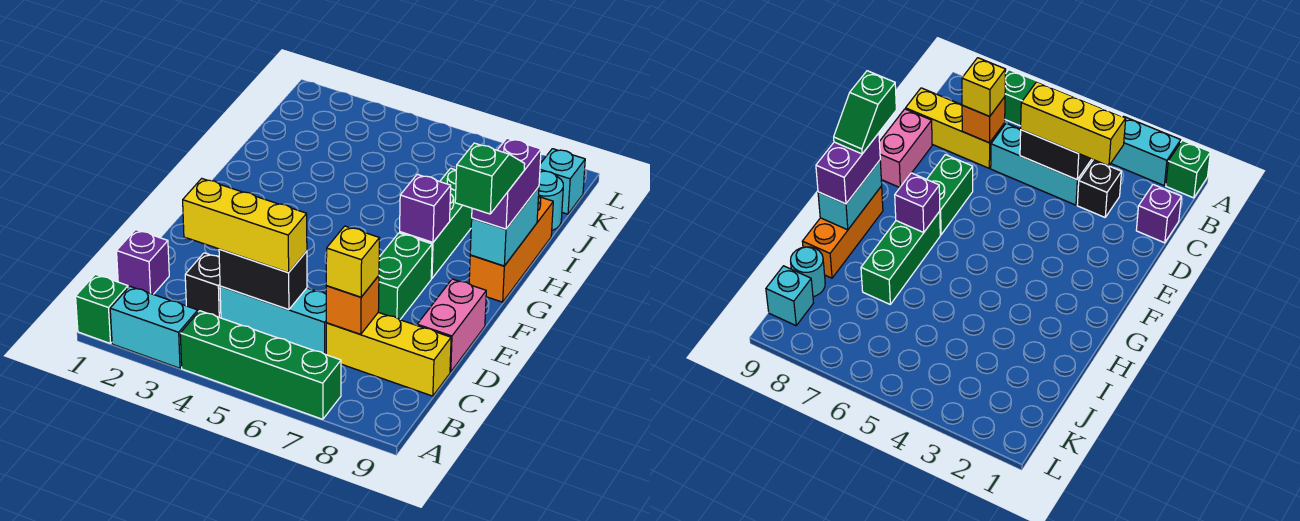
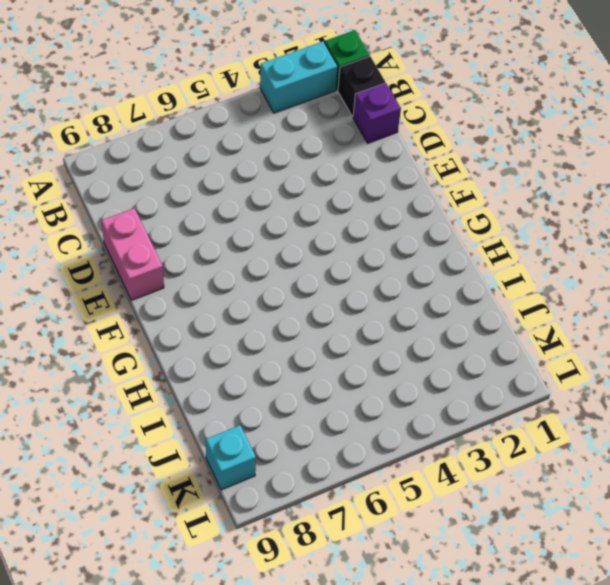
black 1x1 brick [338,56,385,117] -> black 1x1 brick moved to [185,253,221,318]
none -> green 1x4 brick [180,311,341,419]
none -> cyan 1x3 brick [220,286,326,355]
none -> yellow 1x3 brick [326,312,451,396]

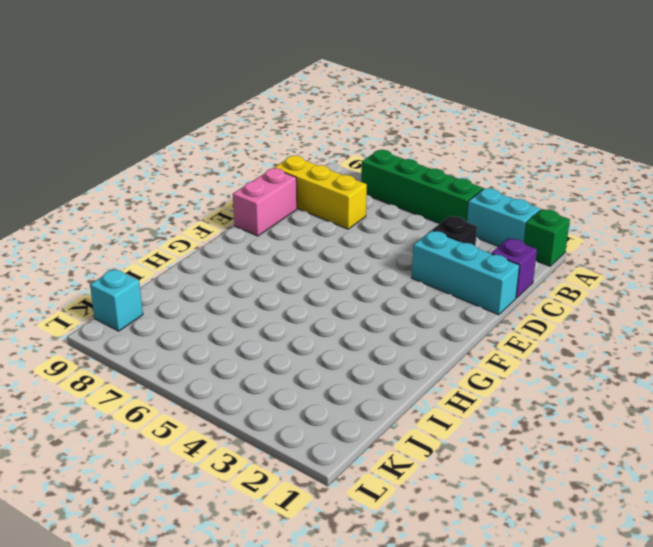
cyan 1x3 brick [412,231,520,315] -> cyan 1x3 brick moved to [220,286,326,355]
none -> green 1x2 brick [378,233,432,320]
none -> green 1x3 brick [400,168,472,278]
none -> orange 1x3 brick [469,197,553,302]

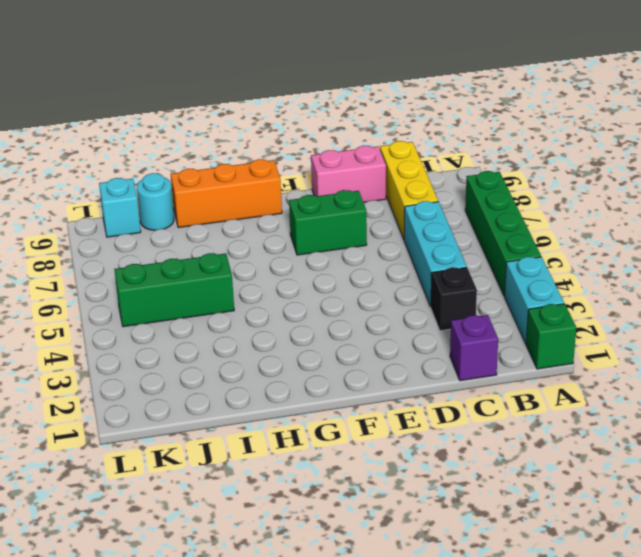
green 1x3 brick [114,253,234,327] -> green 1x3 brick moved to [400,168,472,278]
none -> black 1x2 brick [219,249,307,310]
none -> orange 1x1 brick [326,276,379,334]
none -> purple 1x1 brick [400,174,451,242]

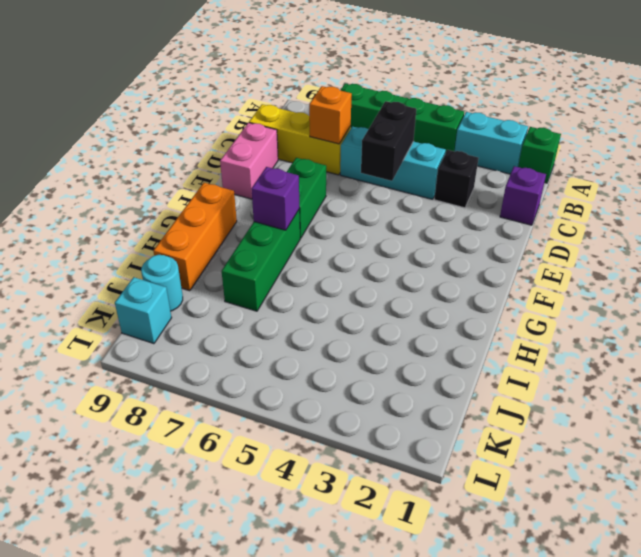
black 1x2 brick [361,101,416,181] -> black 1x2 brick turned to [219,249,307,310]
none -> cyan 1x2 brick [470,187,539,266]
none -> yellow 1x3 brick [183,179,307,272]
none -> yellow 1x1 brick [326,226,379,297]

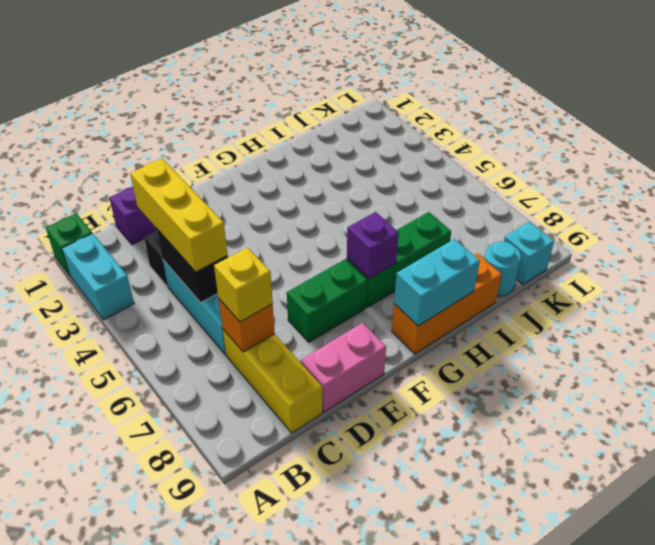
none -> green 1x4 brick [180,311,341,419]
none -> purple 1x2 brick [472,138,541,229]
none -> green 1x2 slope [455,143,525,214]

